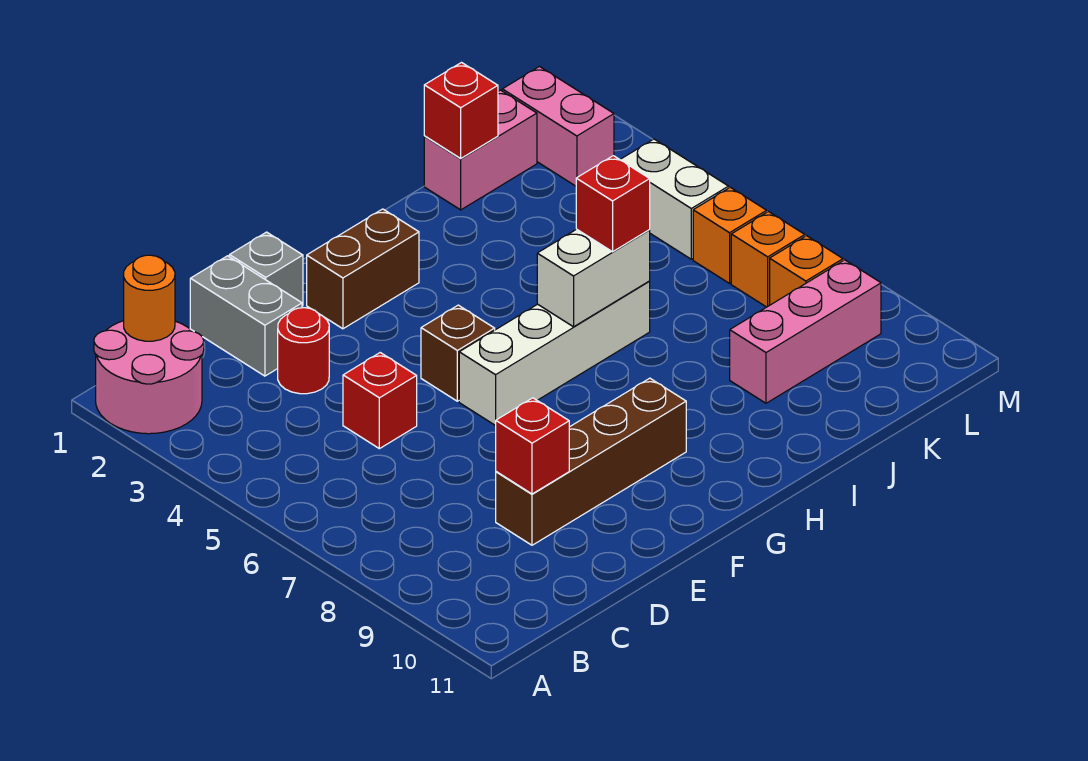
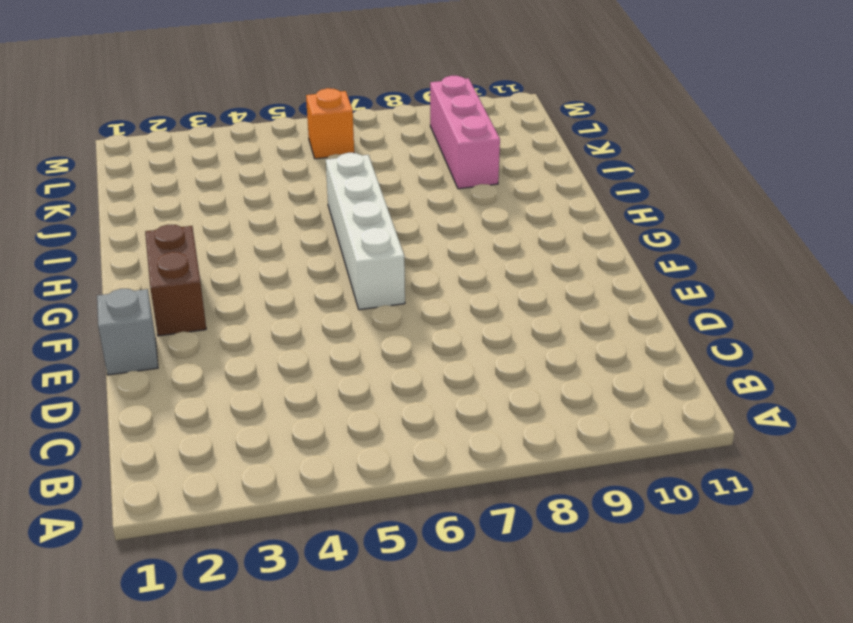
none -> pink 2x2 round brick [94,321,204,434]
none -> grey 1x2 brick [190,256,302,376]
none -> red 1x1 round brick [278,308,329,394]

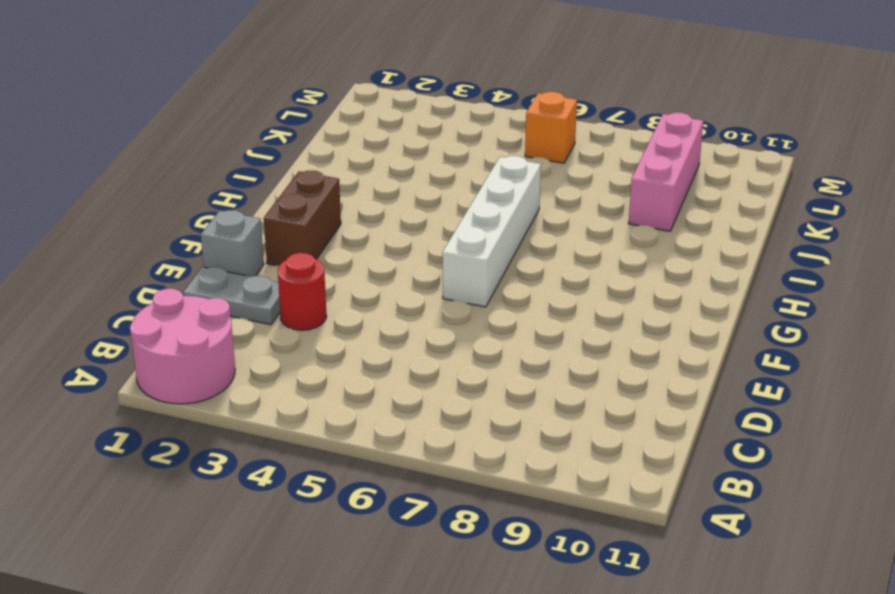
grey 1x2 plate [183,267,280,325] -> grey 1x2 brick [190,256,302,376]
none -> red 1x1 brick [343,353,417,449]
none -> brown 1x4 brick [496,378,686,545]
none -> brown 1x1 brick [421,305,495,401]

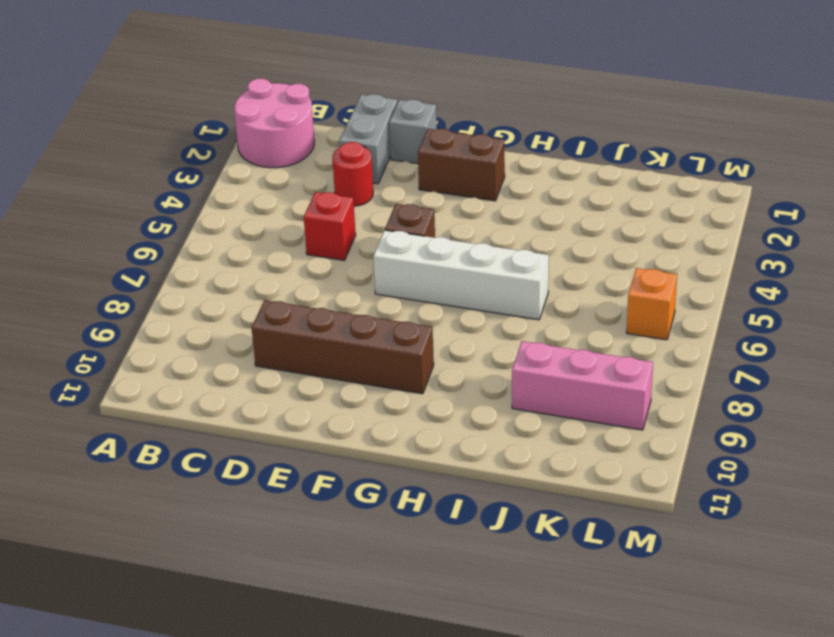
none -> pink 1x2 brick [424,90,537,210]
none -> pink 1x2 brick [502,67,614,186]
none -> white 1x2 brick [620,139,729,259]

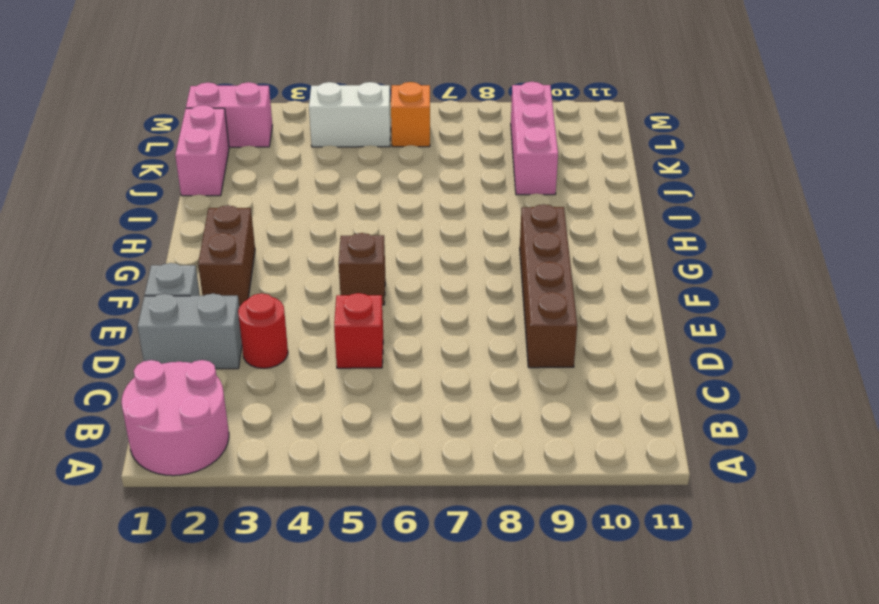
none -> white 1x4 brick [459,282,650,426]
none -> orange 1x1 brick [731,212,805,307]
none -> orange 1x1 brick [770,236,843,305]

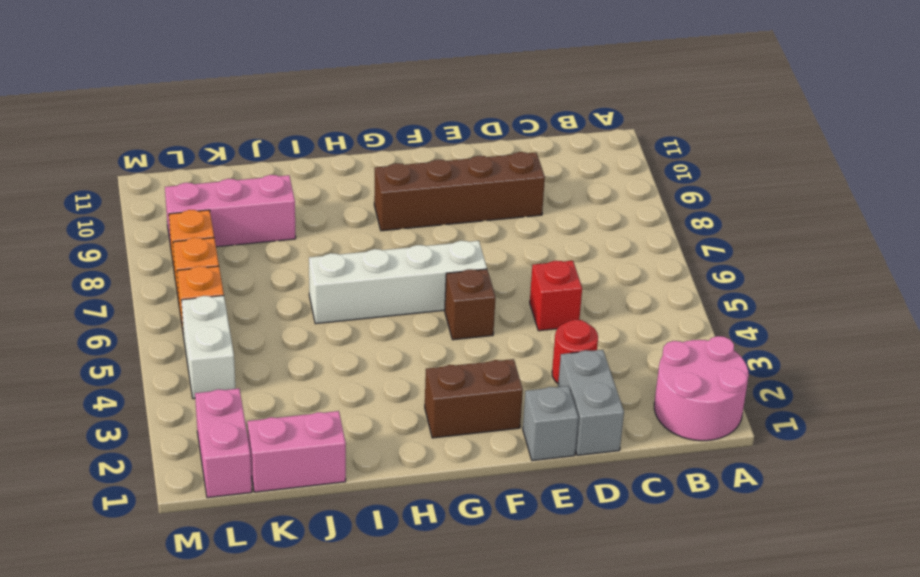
none -> orange 1x1 round brick [124,255,175,341]
none -> red 1x1 brick [496,398,569,494]
none -> white 1x2 brick [537,229,650,327]

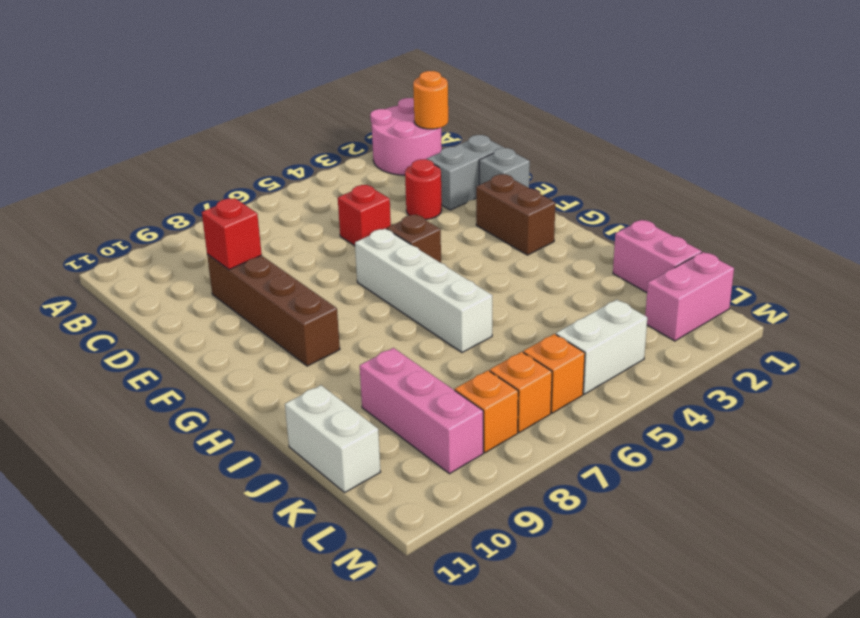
white 1x2 brick [285,385,380,492] -> white 1x2 brick moved to [537,229,650,327]
none -> red 1x1 brick [424,63,498,158]
none -> red 1x1 brick [576,156,650,252]

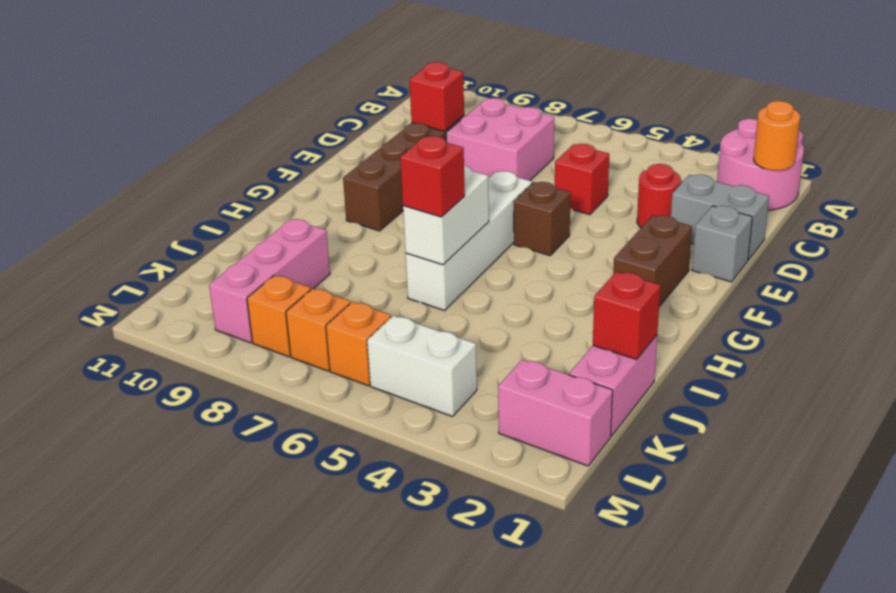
pink 2x2 brick [446,98,554,181] -> none

